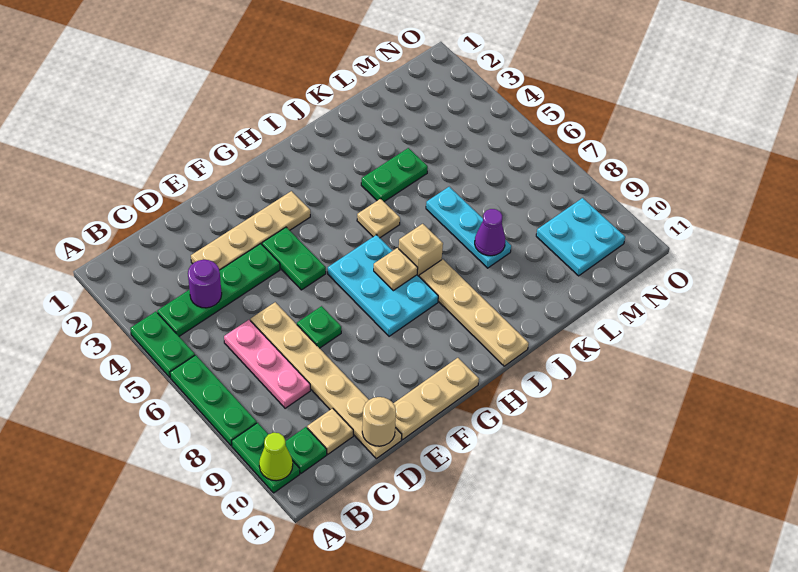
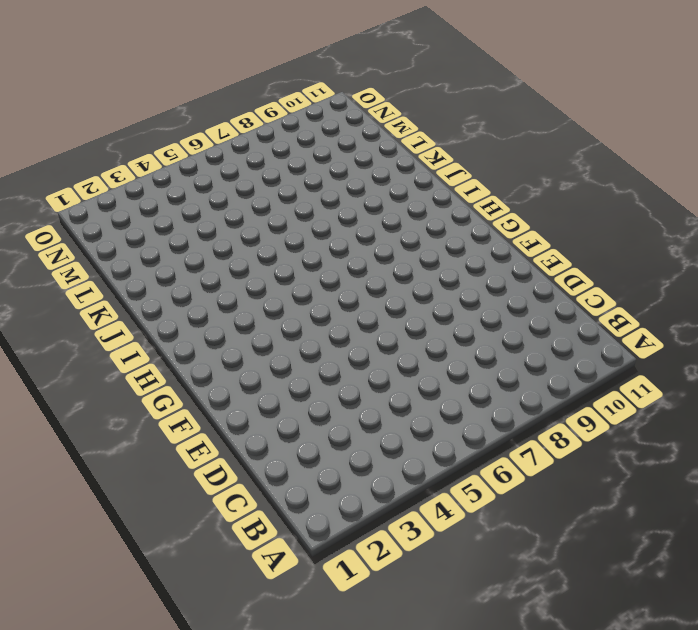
none -> green 1x2 plate [130,312,195,377]
none -> green 1x3 plate [170,355,257,446]
none -> green 1x2 plate [232,423,300,493]

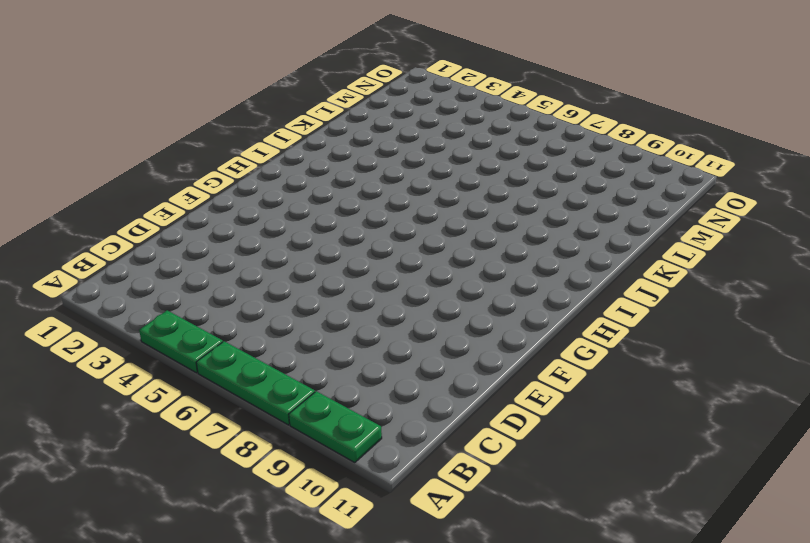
none -> green 1x4 plate [157,244,280,336]
none -> green 1x1 plate [285,427,327,473]
none -> pink 1x3 plate [224,320,310,408]

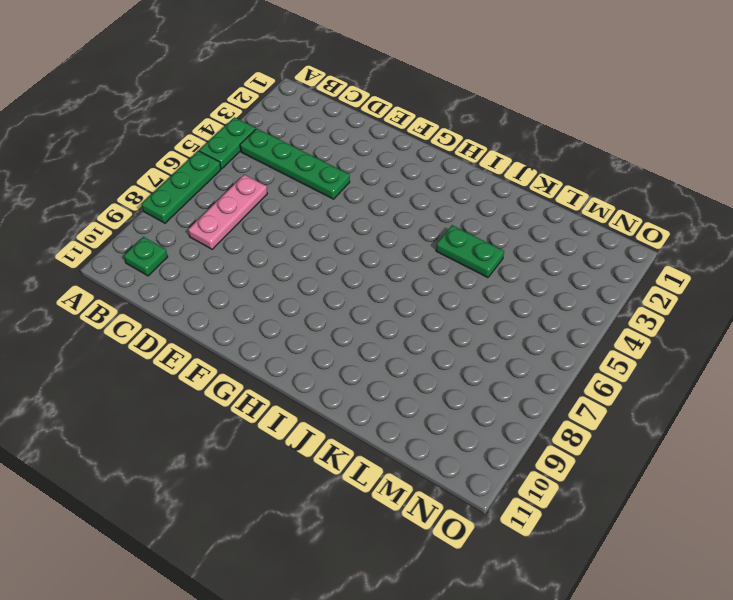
none -> green 1x2 plate [232,423,300,493]
none -> tan 1x1 plate [307,408,353,454]
none -> tan 1x4 plate [191,191,310,270]

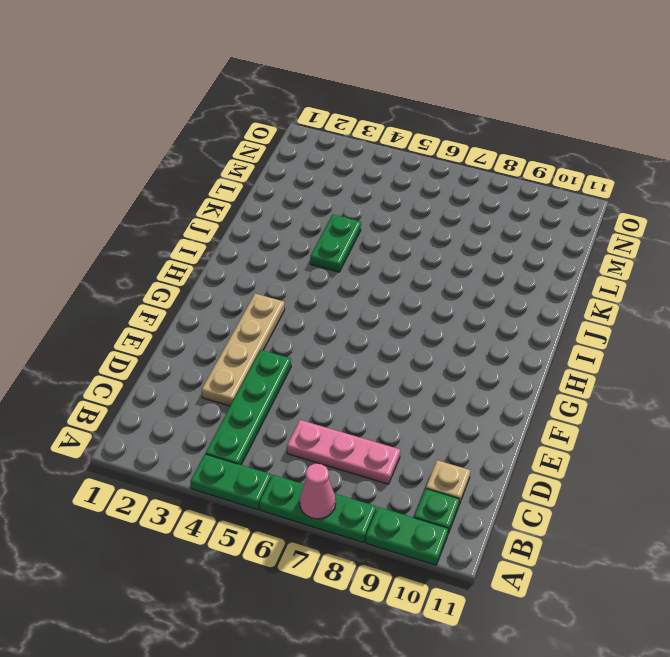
pink 1x1 cone [300,464,336,519] -> none
none -> tan 1x6 plate [250,302,402,459]
none -> green 1x1 plate [297,306,341,348]
none -> tan 1x3 plate [393,358,479,440]

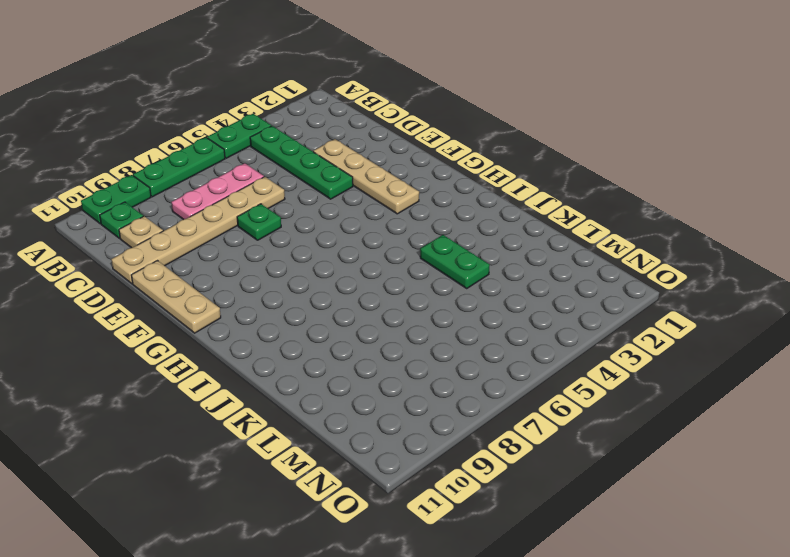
none -> green 1x2 plate [262,227,326,290]
none -> cyan 2x3 plate [328,235,438,336]
none -> tan 1x1 plate [357,199,400,238]

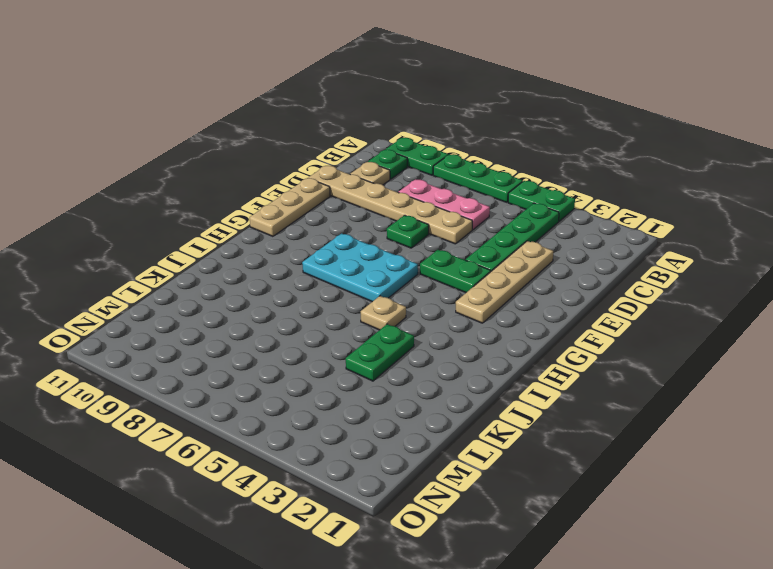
none -> tan 1x1 brick [399,224,443,276]
none -> tan 1x4 plate [419,259,529,366]
none -> cyan 1x3 plate [426,187,511,268]

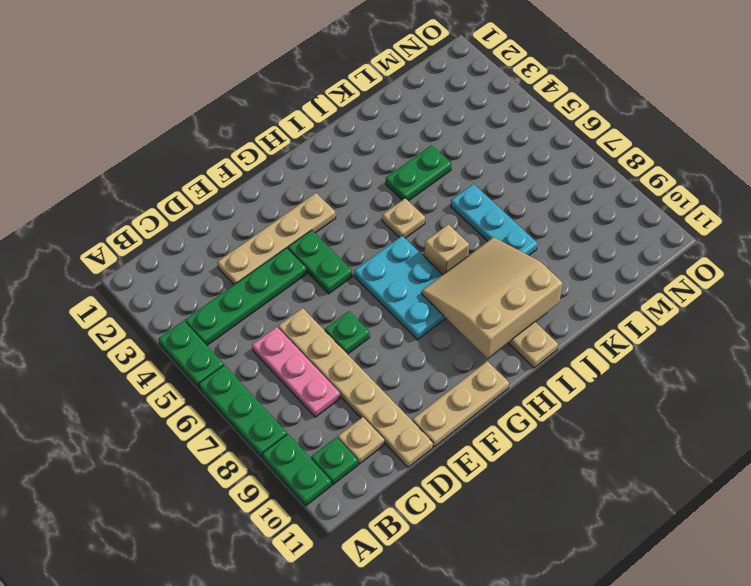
tan 3x3 slope [422,237,563,358] -> none
none -> cyan 2x2 plate [536,198,625,276]
none -> lime 1x1 cone [259,433,293,481]
none -> purple 1x1 round brick [188,260,222,308]

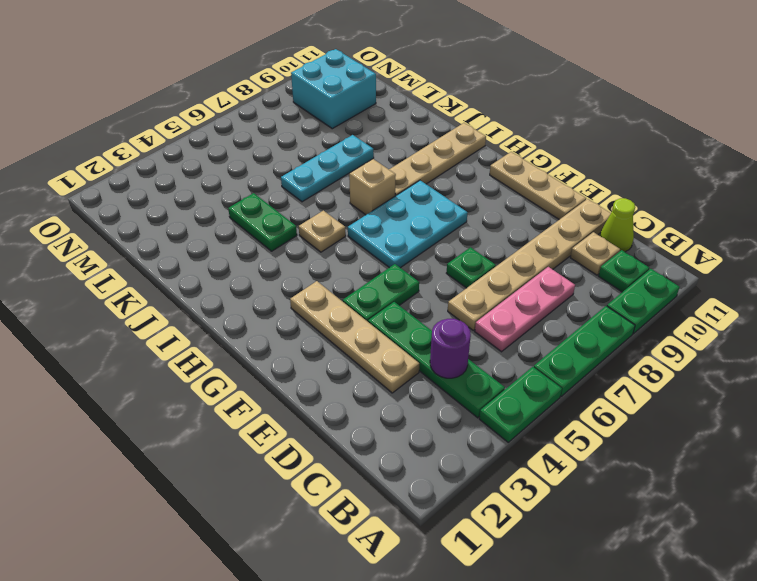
lime 1x1 cone [600,198,635,252] -> lime 1x1 cone moved to [259,433,293,481]
cyan 2x2 brick [291,49,376,129] -> cyan 2x2 plate [536,198,625,276]
none -> tan 1x1 round brick [362,397,396,446]
none -> tan 1x1 plate [374,248,418,291]
none -> purple 1x1 cone [475,209,505,256]

